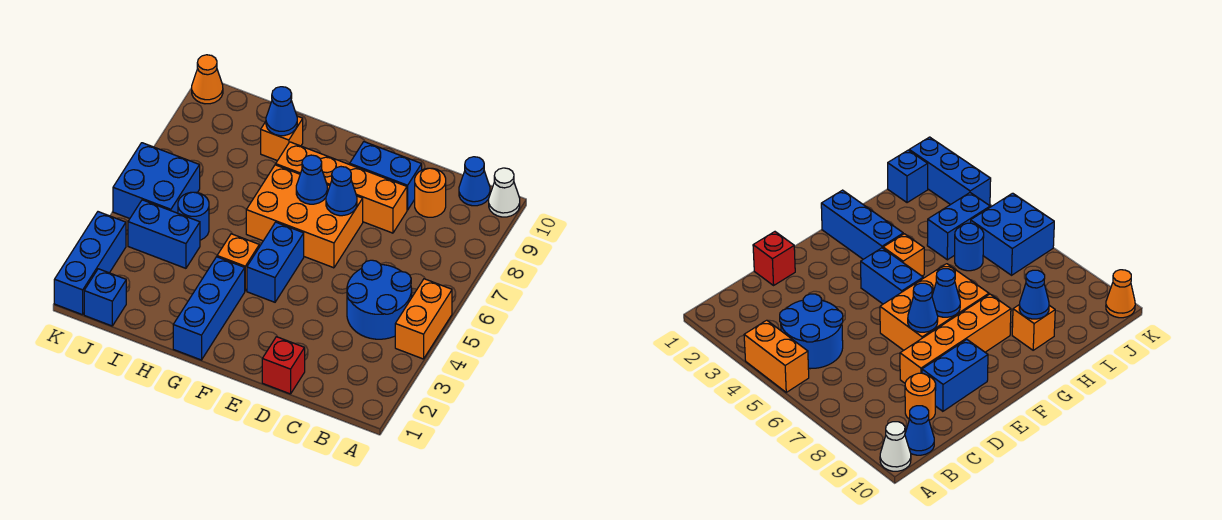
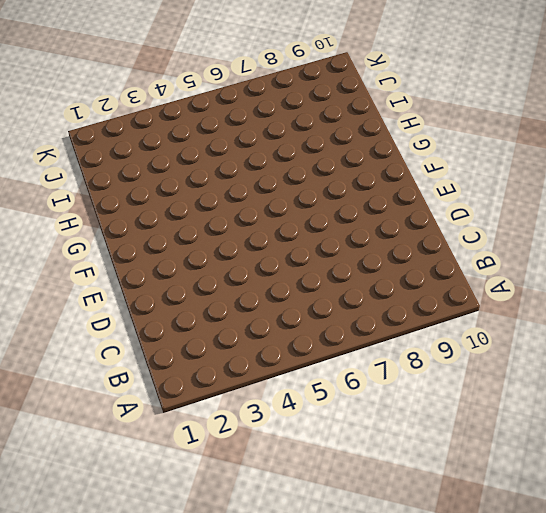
none -> orange 1x2 brick [395,279,452,359]
none -> white 1x1 cone [489,168,520,217]
none -> blue 2x2 round brick [347,260,412,339]

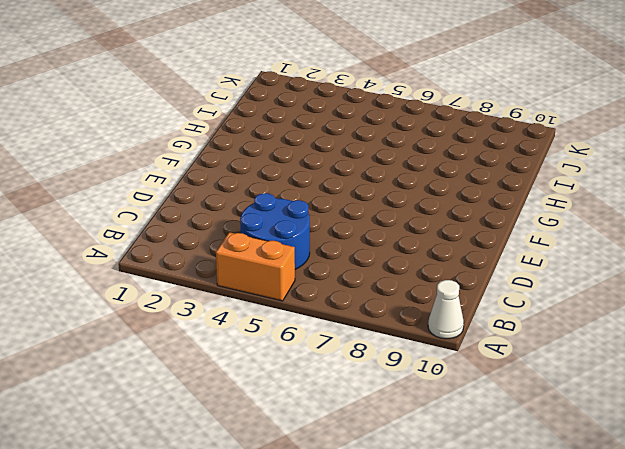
none -> blue 1x1 cone [459,157,490,206]
none -> orange 1x1 round brick [415,168,446,217]
none -> red 1x1 brick [262,337,305,394]

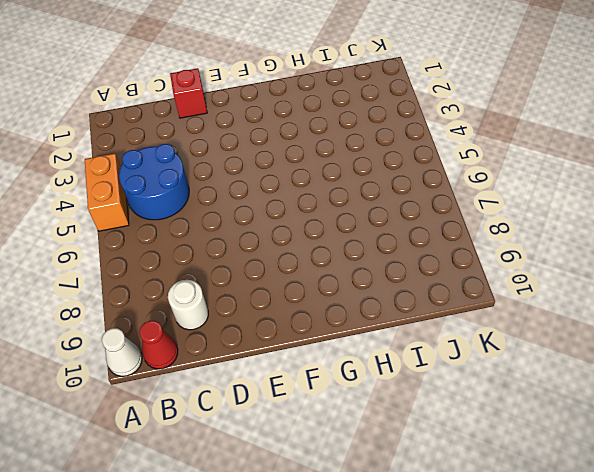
red 1x1 cone [139,321,178,369] -> blue 1x1 cone [459,157,490,206]
white 1x1 round brick [168,280,208,330] -> orange 1x1 round brick [415,168,446,217]
none -> orange 1x4 brick [276,142,407,233]
none -> blue 1x2 brick [350,142,422,210]
none -> orange 2x3 brick [246,165,363,268]

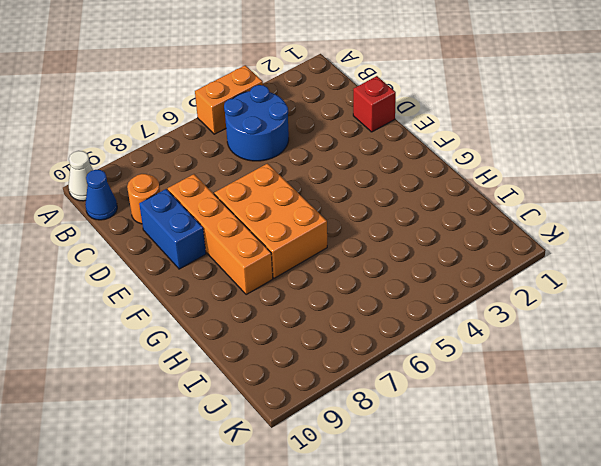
none -> blue 1x2 brick [247,222,304,302]
none -> blue 1x3 brick [173,257,245,360]
none -> orange 1x1 brick [217,234,259,291]

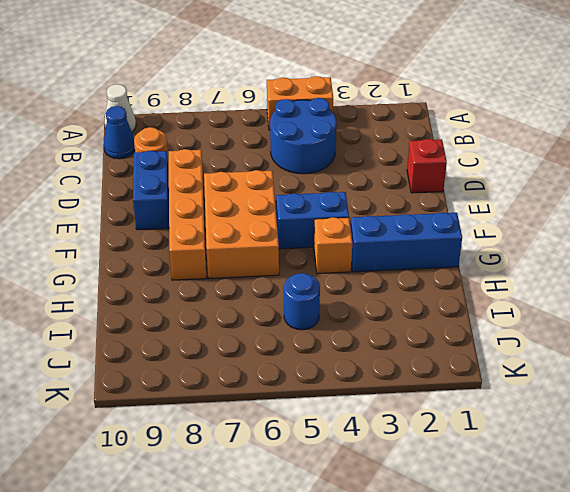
none -> orange 1x1 brick [261,116,303,161]
none -> blue 1x2 brick [128,200,200,268]
none -> blue 1x1 brick [84,269,126,326]

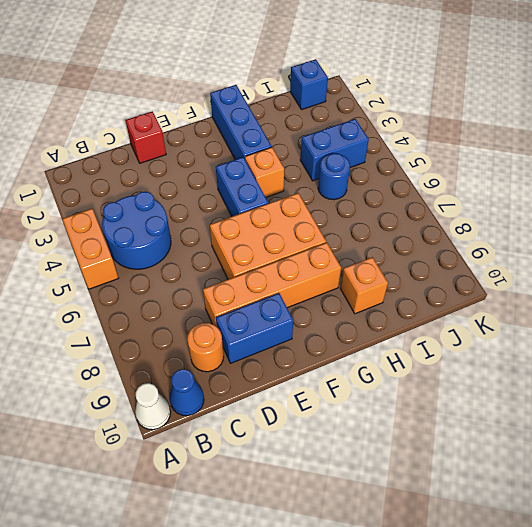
none -> blue 2x2 brick [113,143,200,219]
none -> blue 1x3 brick [54,212,126,315]
none -> orange 1x1 cone [192,55,223,104]

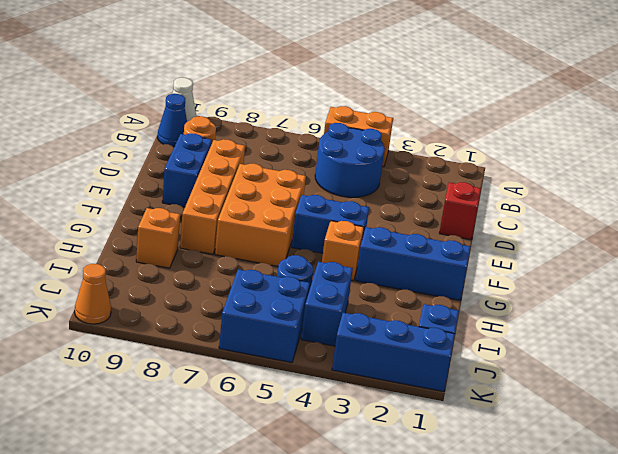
none -> blue 1x1 cone [326,167,357,216]
none -> blue 1x1 cone [296,155,327,204]
none -> blue 1x1 cone [266,87,297,136]

